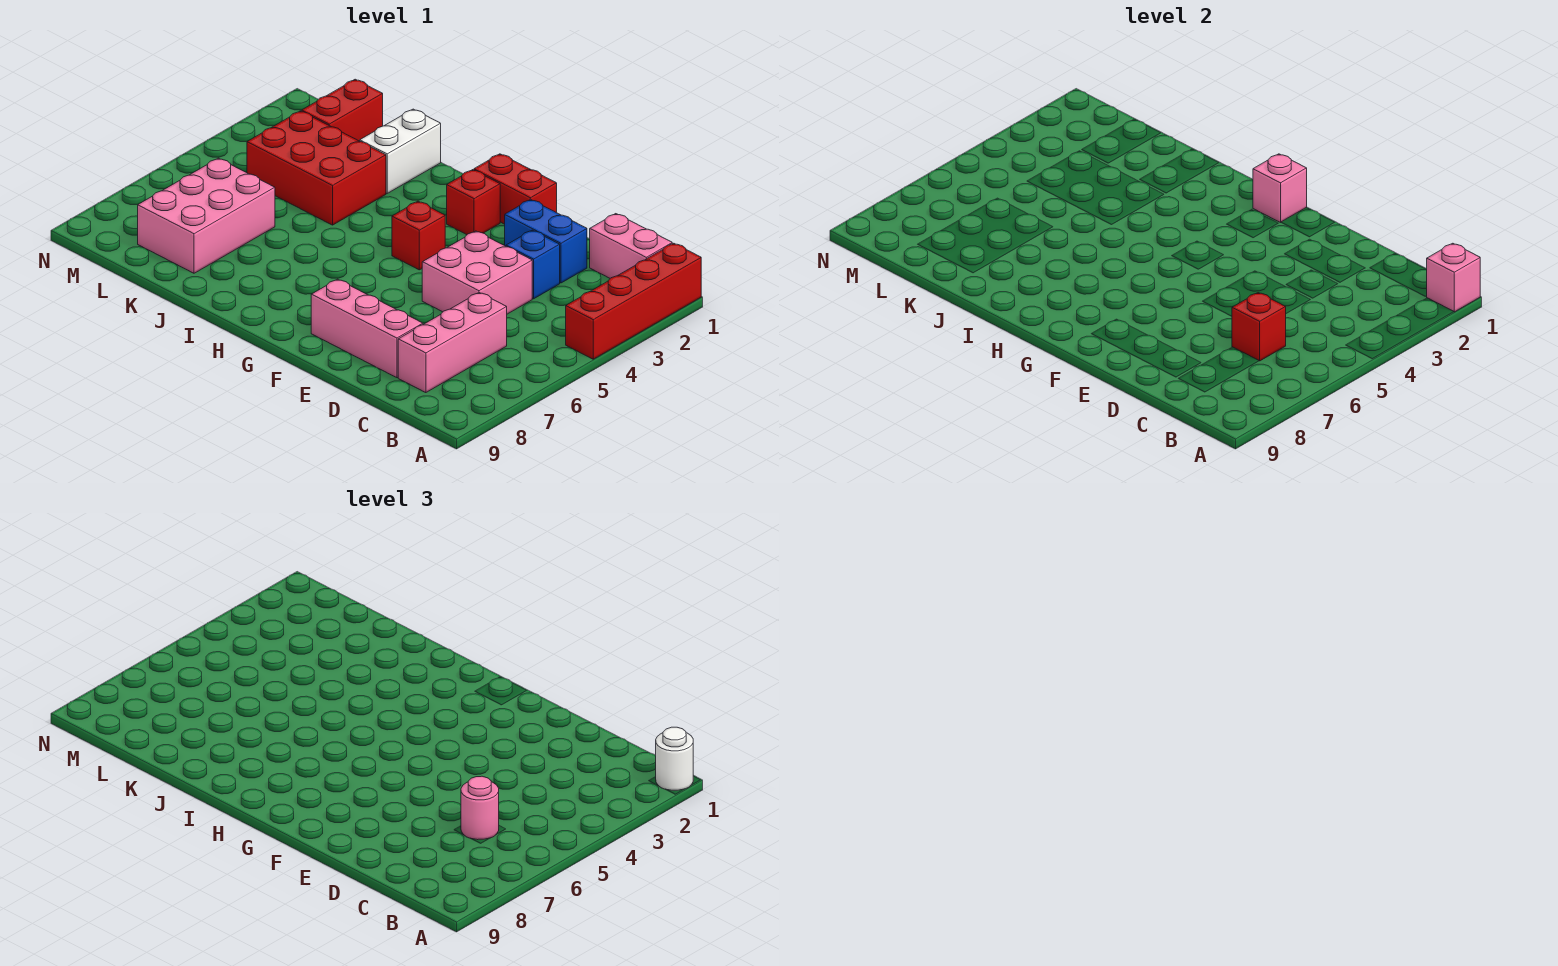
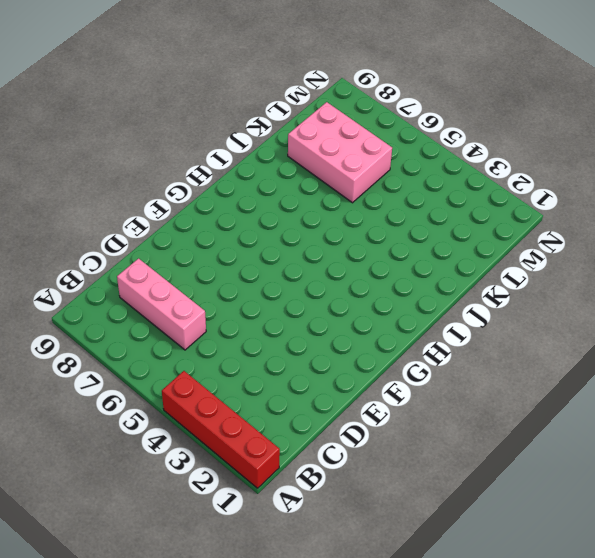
none -> pink 1x2 brick [590,214,672,278]
none -> blue 1x2 brick [505,199,587,283]
none -> blue 1x1 brick [506,230,560,299]

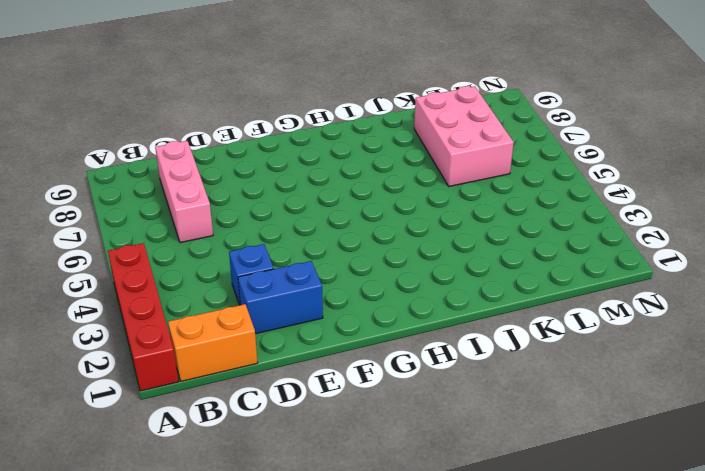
orange 1x2 brick [168,304,258,381] -> pink 1x2 brick [590,214,672,278]
none -> pink 2x2 brick [422,231,532,314]
none -> pink 1x3 brick [311,279,423,378]
none -> red 1x2 brick [474,154,557,224]

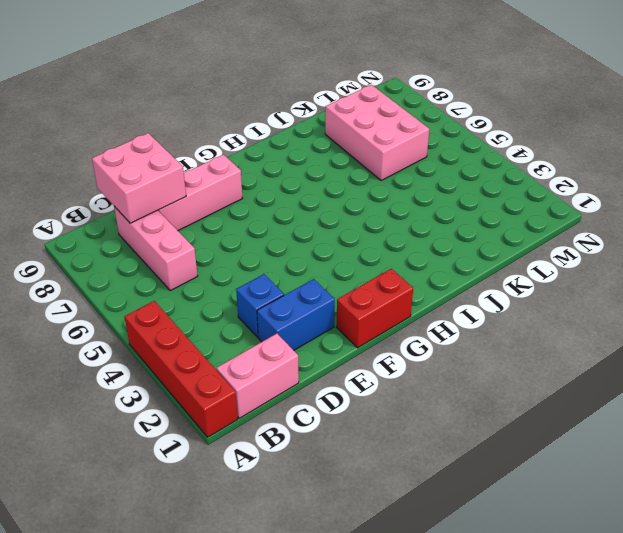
pink 2x2 brick [92,133,186,223] -> pink 2x2 brick moved to [422,231,532,314]
none -> red 1x1 brick [447,170,500,235]
none -> red 1x1 brick [392,201,445,270]
none -> white 1x2 brick [360,109,441,193]

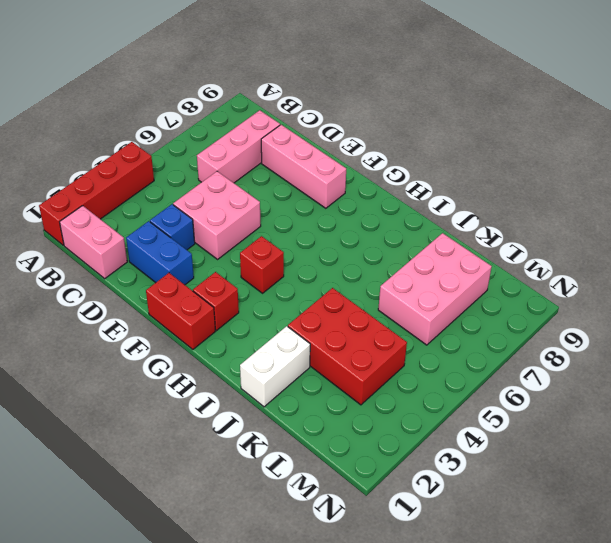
none -> red 1x2 brick [302,79,383,141]
none -> pink 1x1 brick [1426,243,1480,312]
none -> red 1x1 brick [1232,293,1286,361]

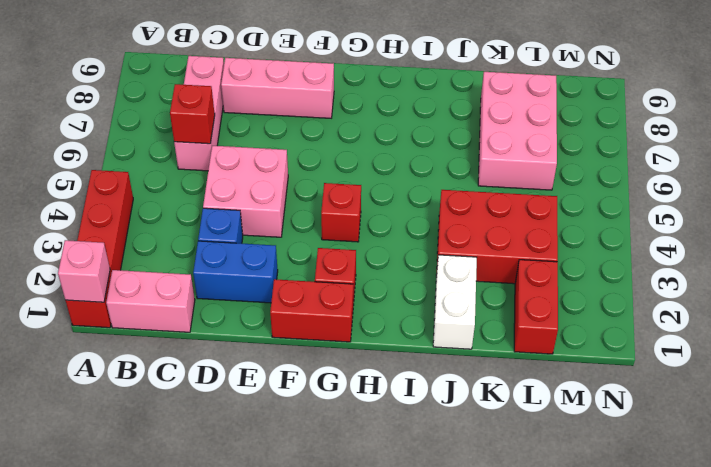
none -> pink 1x1 brick [1253,154,1307,222]
none -> white 1x1 round brick [656,727,693,790]
none -> pink 1x1 round brick [461,776,499,840]

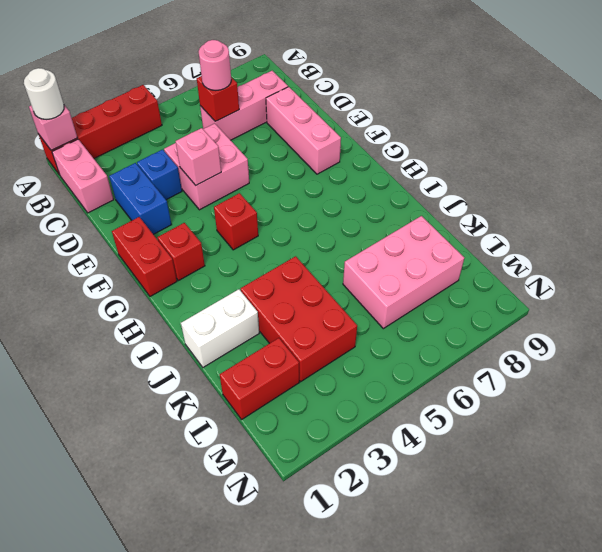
pink 1x1 brick [176,128,221,185] -> pink 1x1 brick moved to [1253,154,1307,222]

